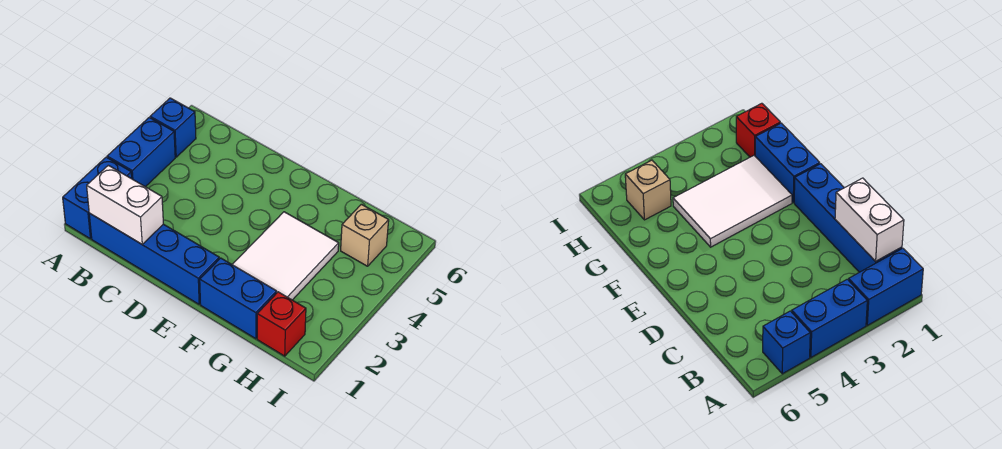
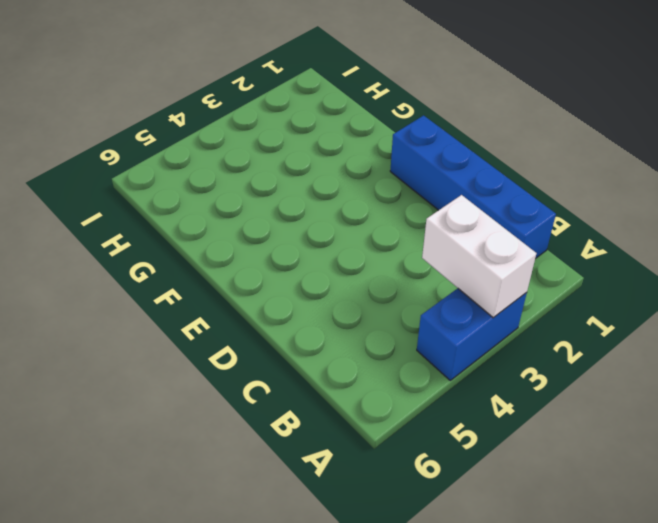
white 1x2 brick [422,195,536,318] -> white 1x2 brick moved to [87,165,163,244]
none -> blue 1x2 brick [63,157,132,239]
none -> blue 1x1 brick [150,98,196,157]

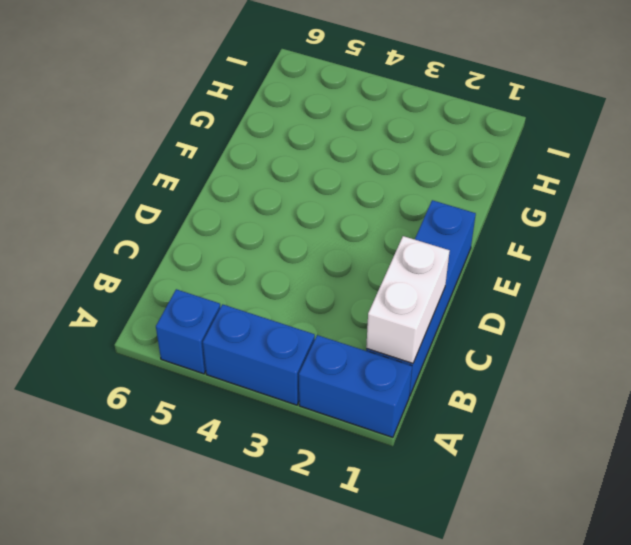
none -> blue 1x2 brick [200,258,277,339]
none -> white 2x3 tile [232,212,339,300]

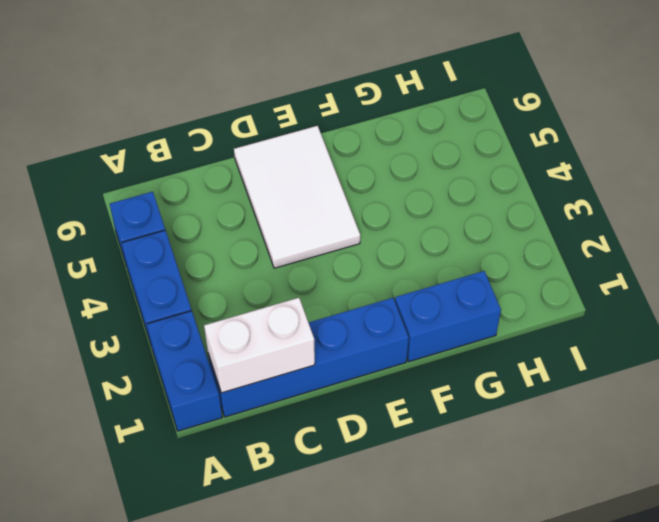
white 2x3 tile [234,126,360,268] -> white 2x3 tile moved to [232,212,339,300]
none -> red 1x1 brick [257,292,306,356]
none -> tan 1x1 brick [341,204,389,266]

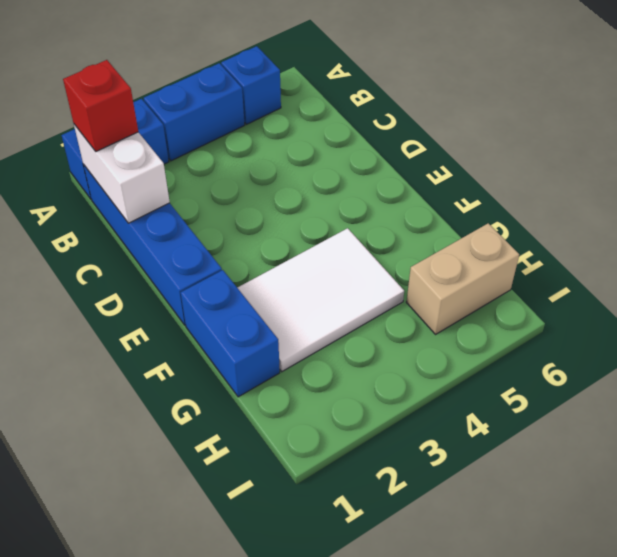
red 1x1 brick [63,60,138,151] -> red 1x1 brick moved to [257,292,306,356]
tan 1x2 brick [406,223,519,334] -> tan 1x1 brick [341,204,389,266]

